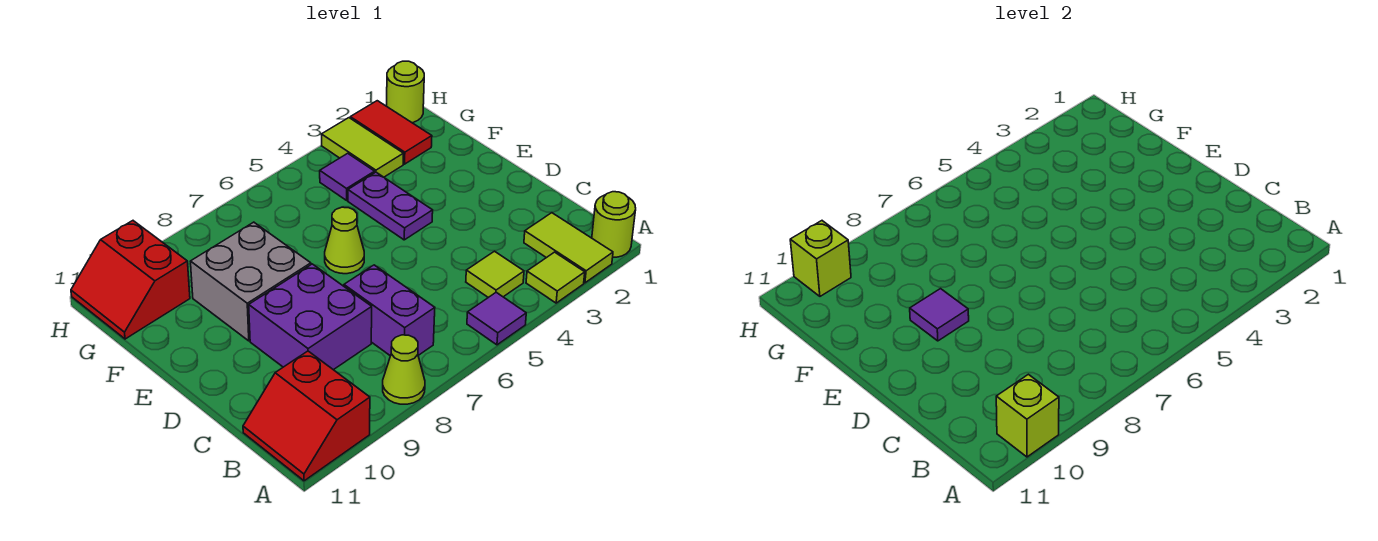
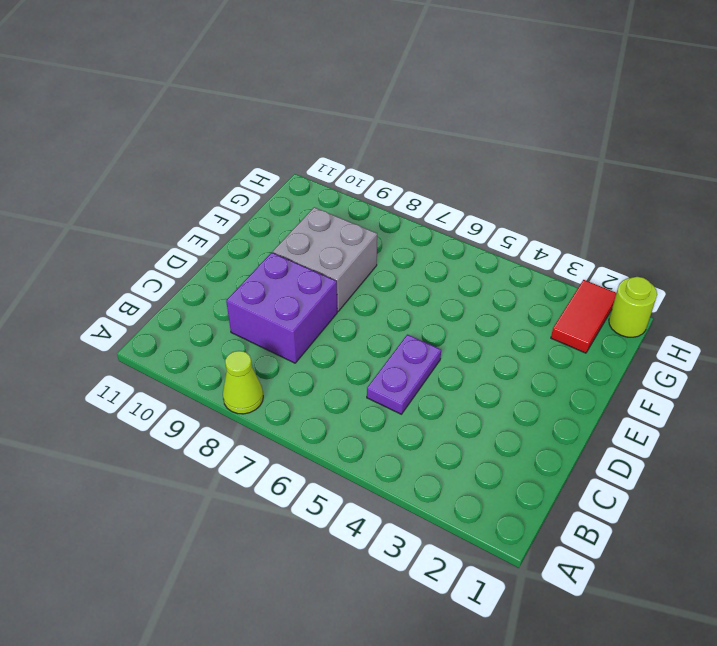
purple 1x2 plate [367,335,441,414] -> purple 1x2 plate moved to [348,172,433,240]
none -> lime 1x1 round brick [592,192,636,257]
none -> lime 1x2 tile [524,213,613,283]
none -> lime 1x1 tile [526,252,585,303]

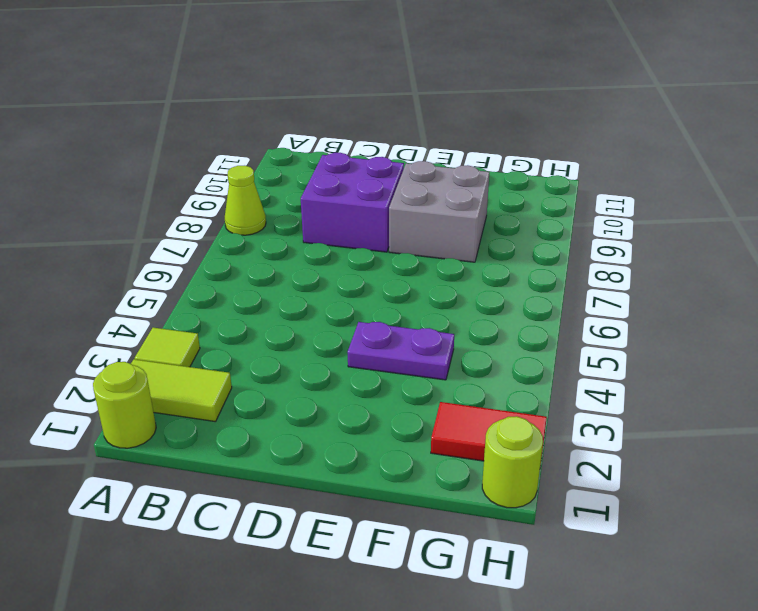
none -> purple 1x1 tile [467,292,526,345]
none -> red 2x2 slope [243,351,370,481]
none -> lime 1x1 tile [466,251,524,297]

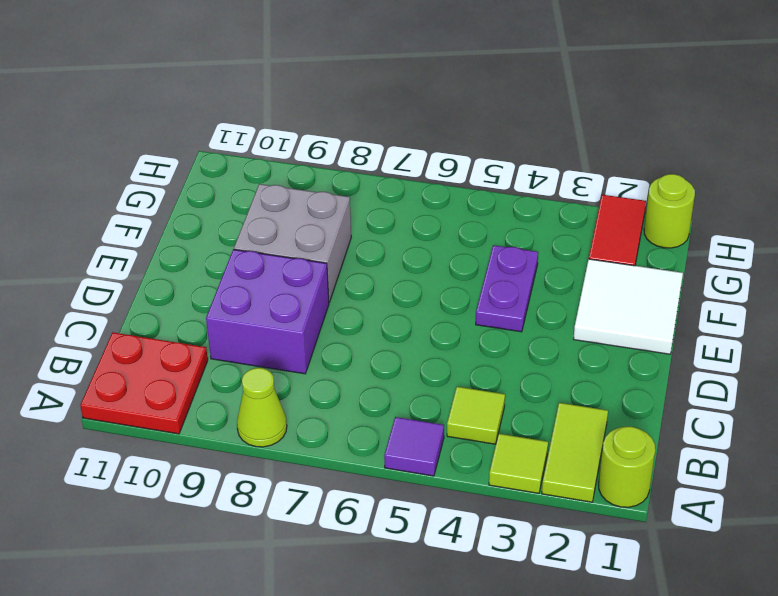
red 2x2 plate [80,332,208,434] -> red 2x2 slope [243,351,370,481]
white 2x2 tile [574,259,683,354] -> none
none -> purple 1x2 brick [344,265,435,356]
none -> lime 1x1 cone [325,207,364,274]
none -> lime 1x2 tile [321,118,403,177]

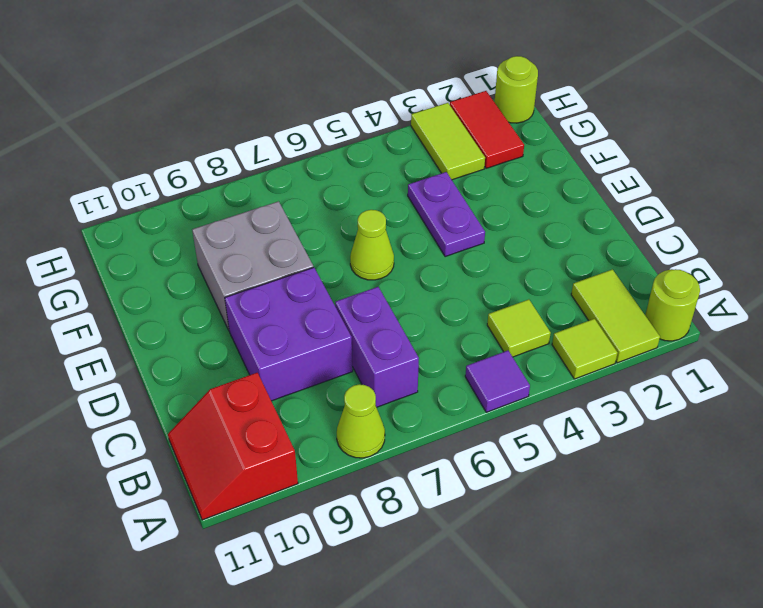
none -> purple 1x1 tile [320,153,375,200]
none -> red 2x2 slope [71,221,190,339]
none -> lime 1x1 brick [996,374,1059,457]

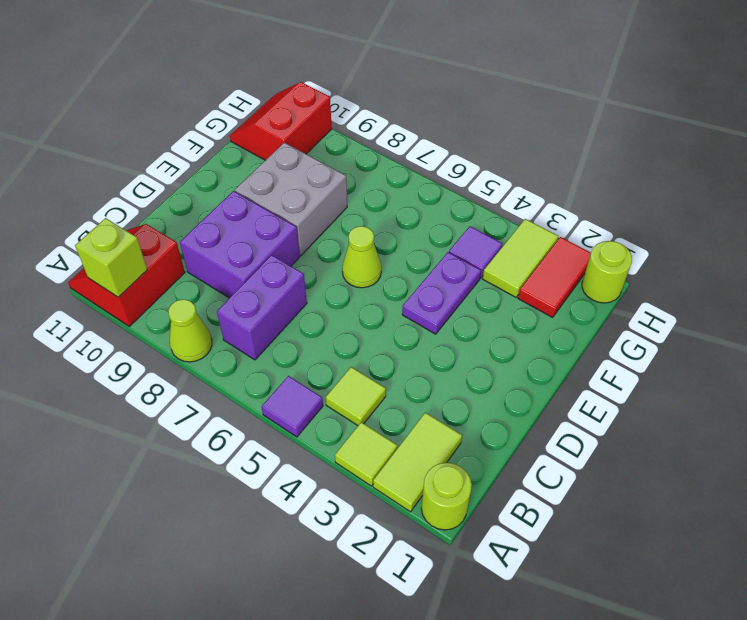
none -> purple 1x1 tile [910,289,969,341]
none -> lime 1x1 brick [790,221,851,296]

